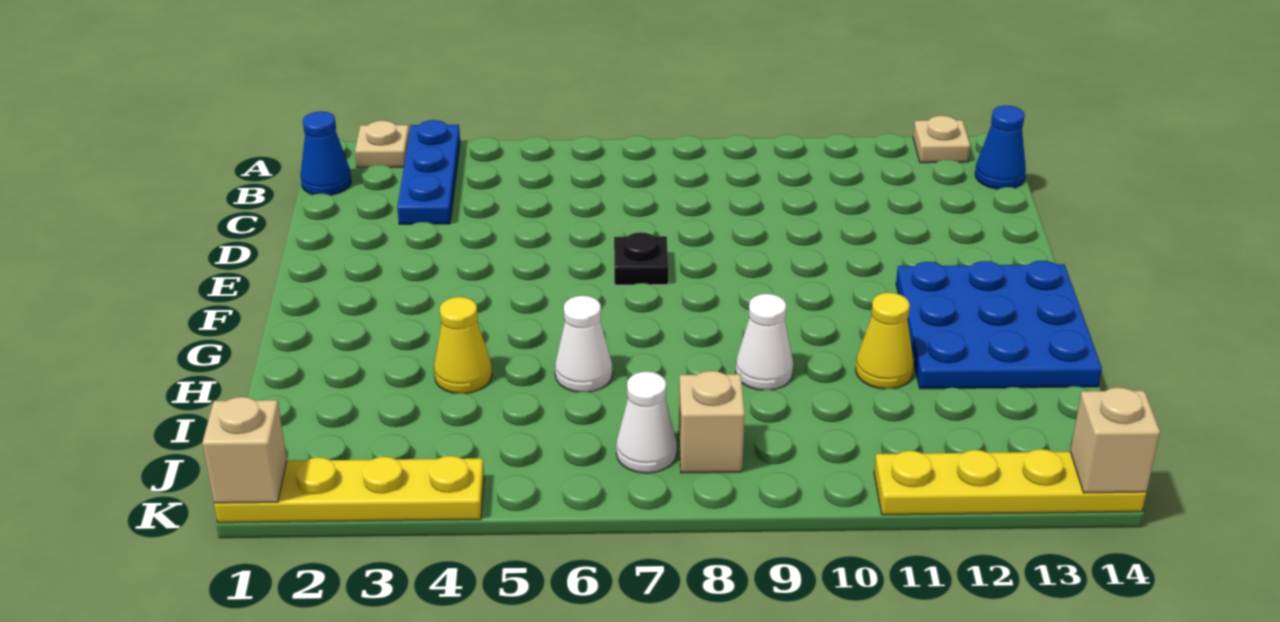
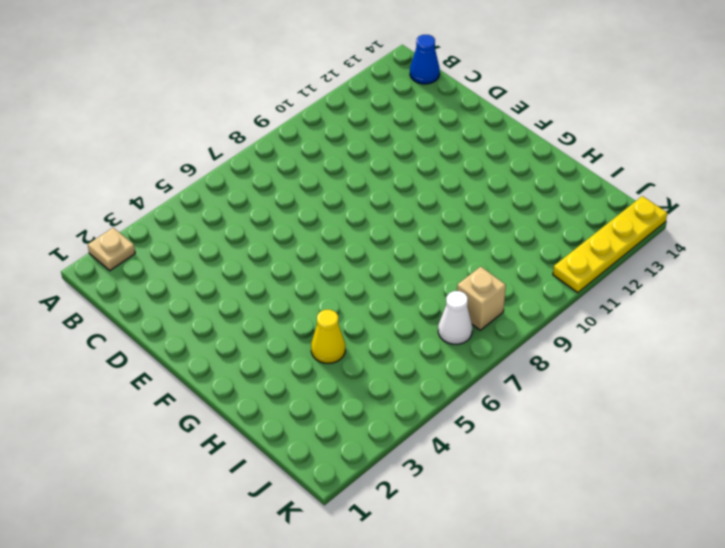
none -> blue 1x3 plate [397,120,460,224]
none -> tan 1x1 plate [913,116,970,163]
none -> blue 1x1 cone [301,111,351,195]

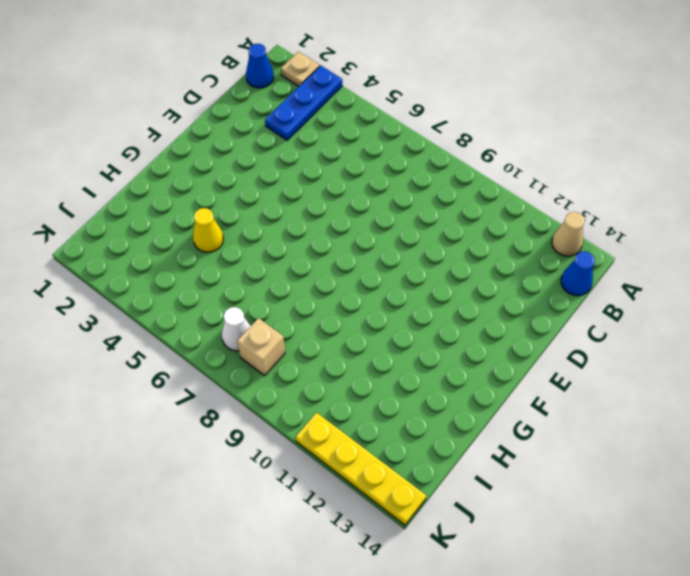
tan 1x1 cone [552,212,585,256] -> tan 1x1 plate [913,116,970,163]
none -> black 1x1 plate [614,232,668,285]
none -> blue 3x3 plate [896,261,1102,389]
none -> white 1x1 cone [555,296,613,392]

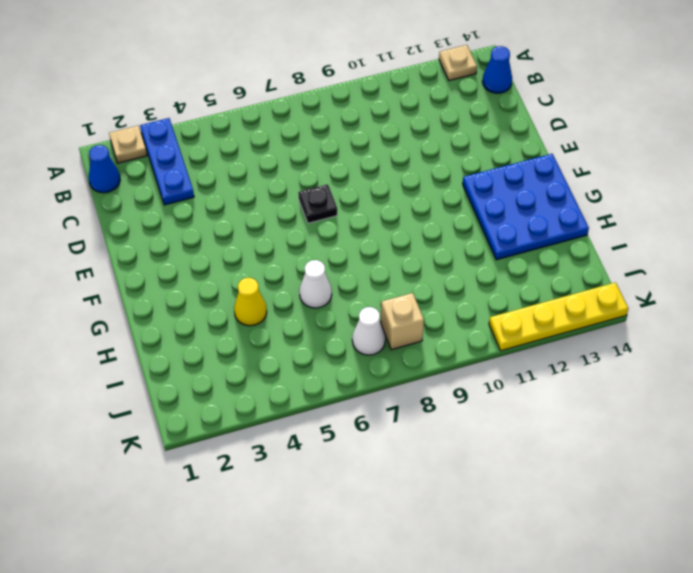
none -> white 1x1 cone [736,294,793,390]
none -> yellow 1x1 cone [856,293,914,389]
none -> yellow 1x4 plate [214,456,484,523]

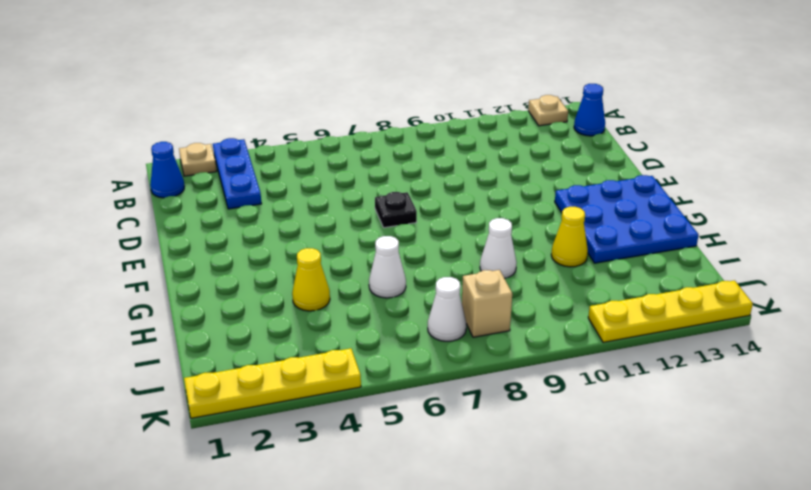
none -> tan 1x1 brick [202,397,287,503]
none -> tan 1x1 brick [1070,387,1160,493]

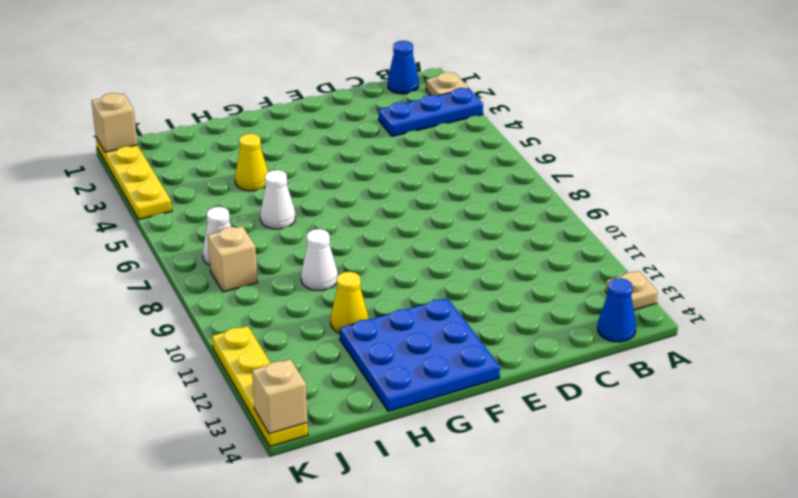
none -> black 1x1 plate [614,232,668,285]

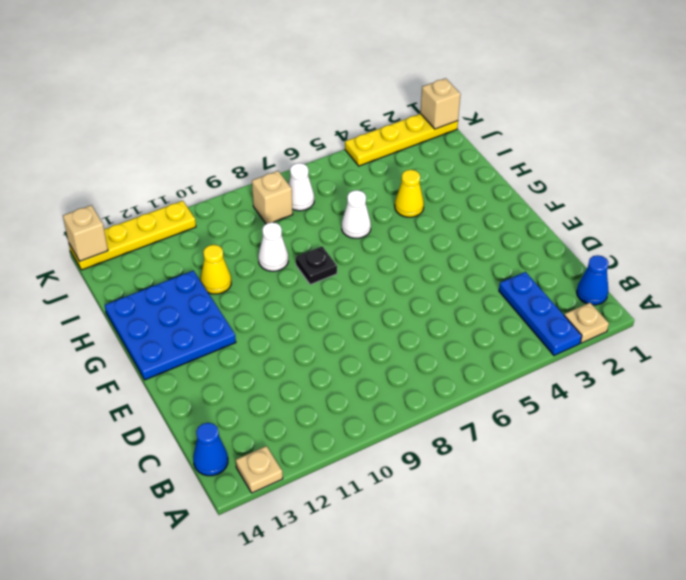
black 1x1 plate [296,246,337,285] -> black 1x1 plate moved to [614,232,668,285]

